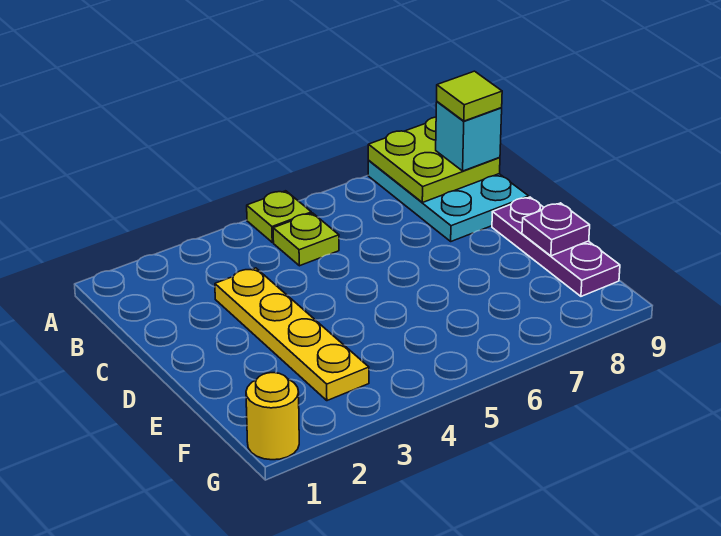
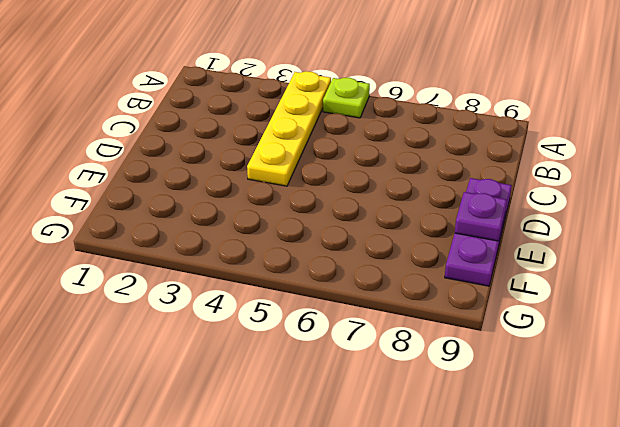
yellow 1x4 plate [247,71,331,186] -> yellow 1x4 plate moved to [215,268,369,401]
none -> cyan 2x3 plate [368,161,529,241]
none -> lime 1x1 plate [273,213,339,266]

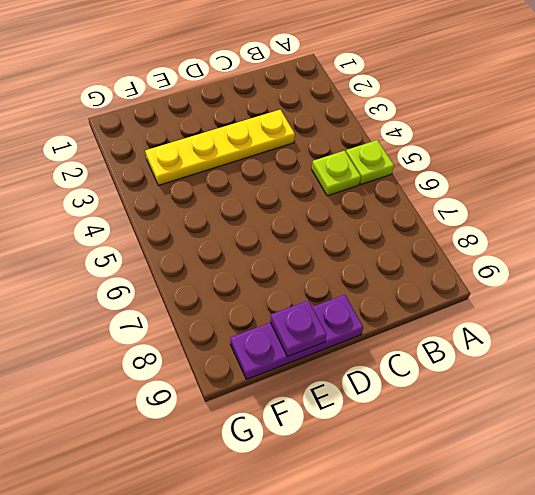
none -> cyan 2x3 plate [368,161,529,241]
none -> yellow 1x1 round brick [246,373,299,460]

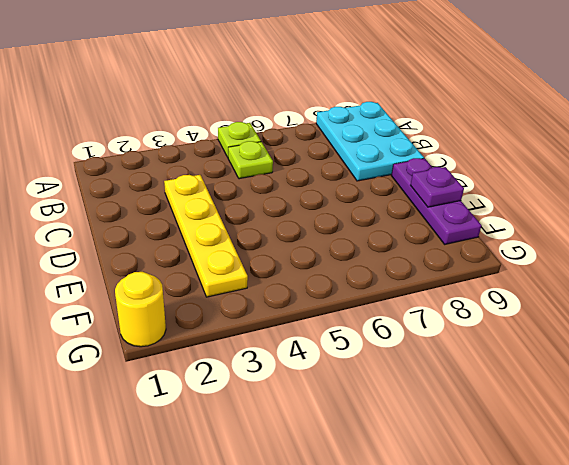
none -> lime 2x2 plate [368,117,500,203]
none -> cyan 1x1 brick [436,102,502,171]

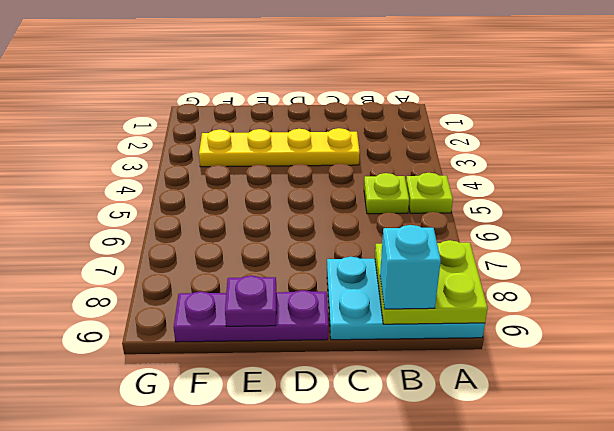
none -> yellow 1x1 round brick [246,373,299,460]
none -> lime 1x1 tile [437,71,502,121]

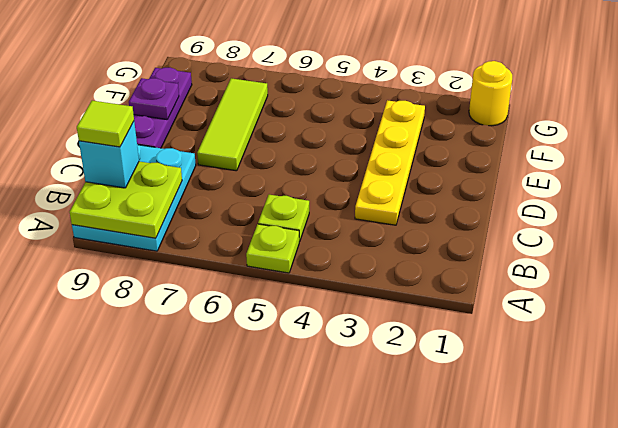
lime 1x3 tile [197,78,268,171] -> none

